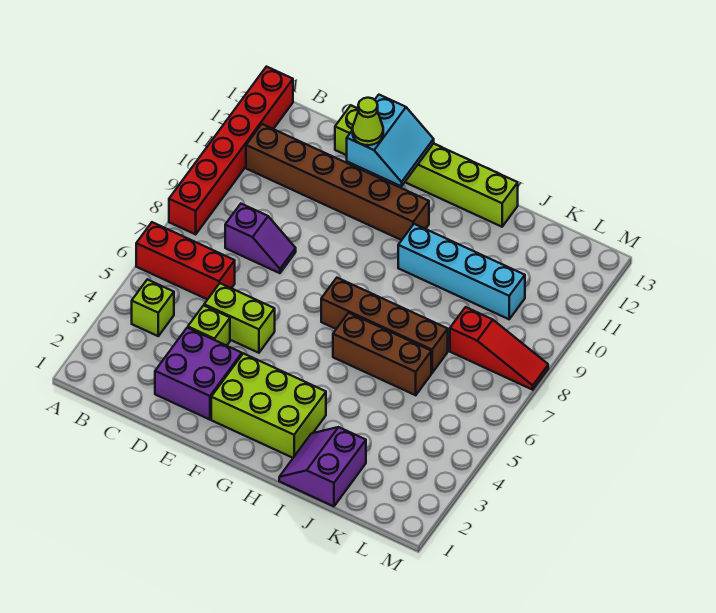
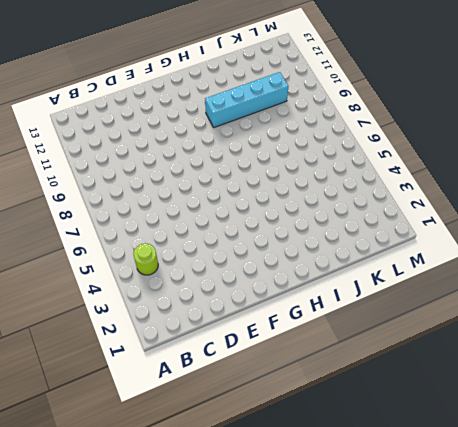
lime 1x1 round brick [133,243,158,275] -> lime 1x1 brick [132,279,174,336]
none -> red 1x3 brick [136,222,235,300]
none -> red 1x6 brick [169,67,293,234]
none -> brown 1x6 brick [246,124,429,240]

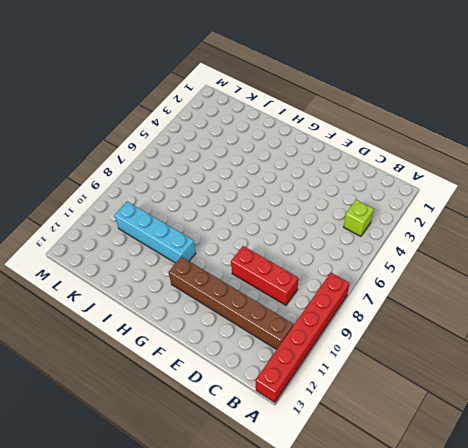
red 1x3 brick [231,246,298,305] -> red 1x3 brick moved to [136,222,235,300]
none -> purple 1x2 slope [225,204,296,273]
none -> purple 2x2 brick [155,328,242,420]
none -> lime 1x1 brick [188,305,230,346]

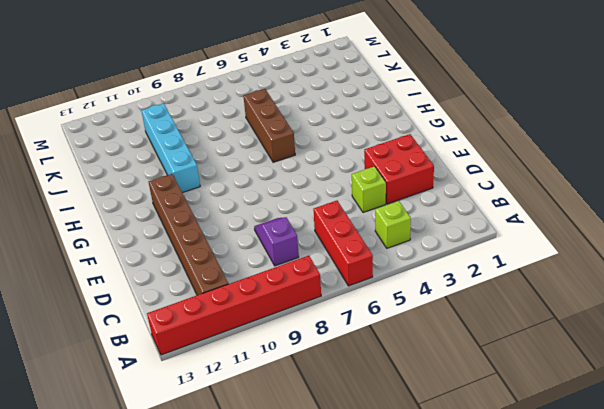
red 2x2 brick [364,134,434,204] -> purple 2x2 brick [155,328,242,420]
none -> lime 1x2 brick [204,283,275,353]
none -> lime 1x6 brick [335,106,518,227]
none -> lime 2x3 brick [211,353,326,458]

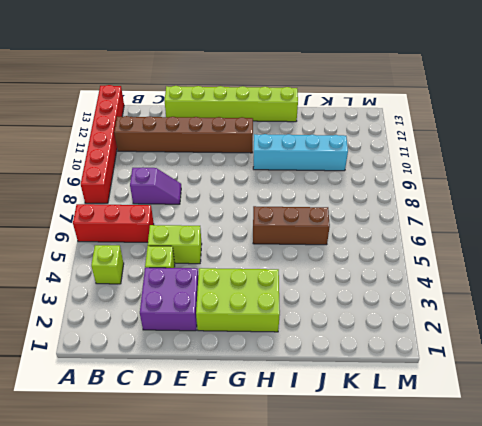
none -> brown 1x4 brick [321,278,448,373]
none -> purple 2x2 slope [279,427,366,506]
none -> red 1x3 slope [450,307,548,390]

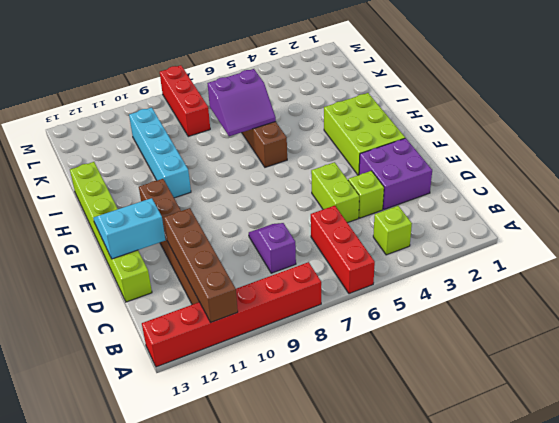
brown 1x4 brick [164,208,238,322] -> brown 1x4 brick moved to [321,278,448,373]
purple 2x2 slope [207,69,276,136] -> purple 2x2 slope moved to [279,427,366,506]
red 1x3 brick [160,65,210,136] -> red 1x3 slope [450,307,548,390]
none -> lime 1x1 cone [353,98,383,145]

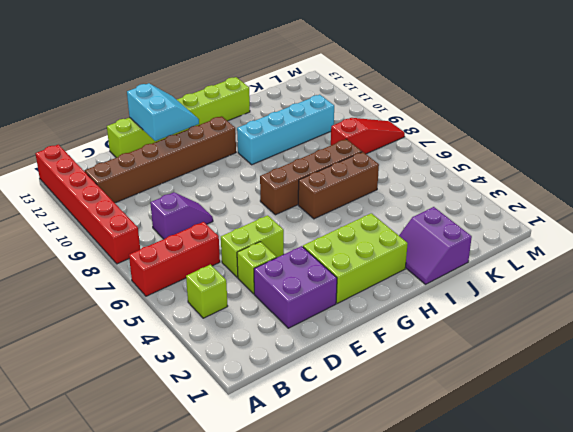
none -> lime 1x1 cone [353,98,383,145]

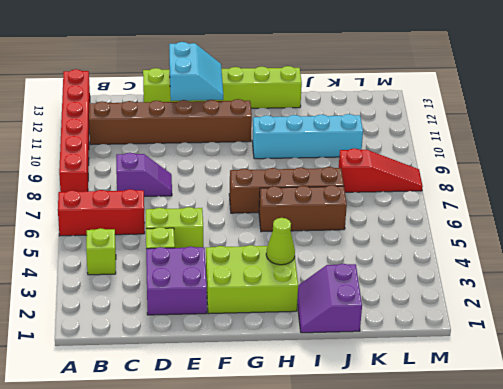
lime 1x1 cone [266,218,295,265] -> lime 1x1 cone moved to [353,98,383,145]

